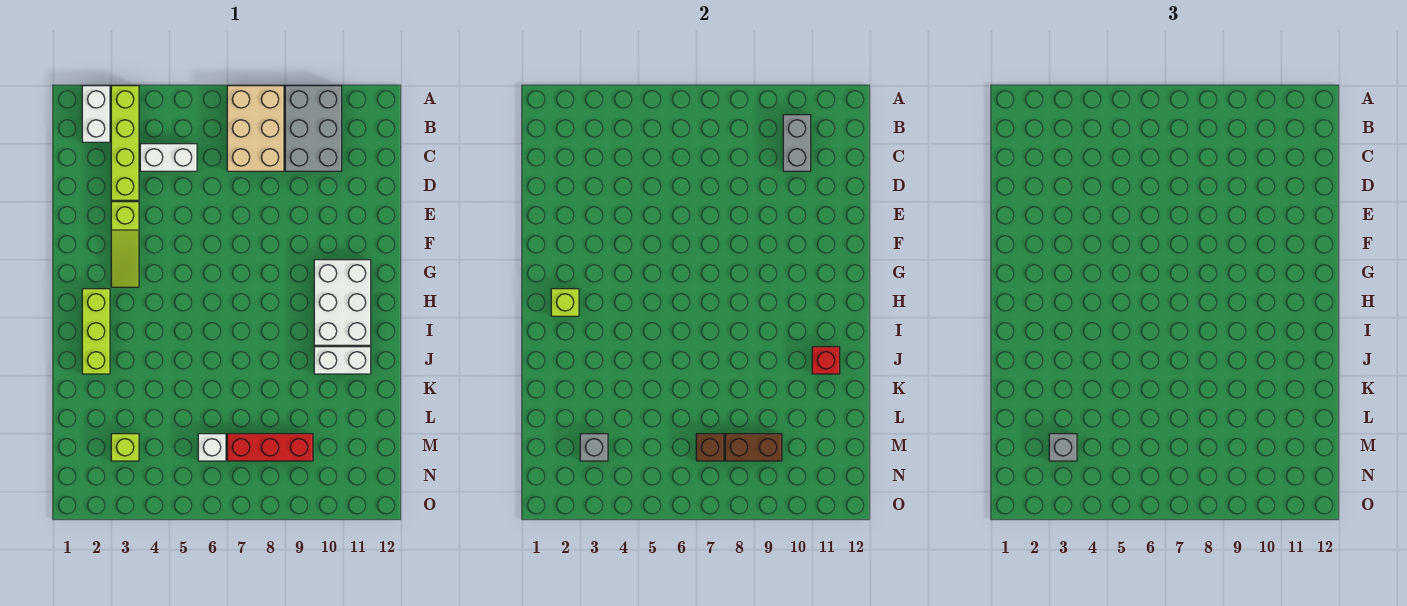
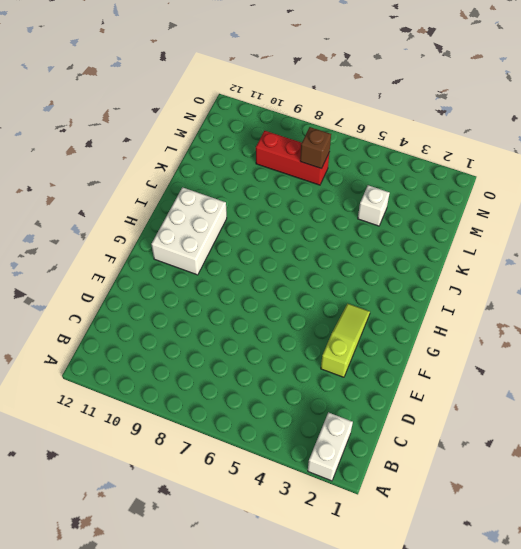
white 1x1 brick [358,185,390,226] -> white 1x1 brick moved to [198,434,226,461]
none -> lime 1x4 brick [111,86,139,200]
none -> tan 2x3 brick [227,86,284,171]
none -> grey 2x3 brick [285,86,342,171]

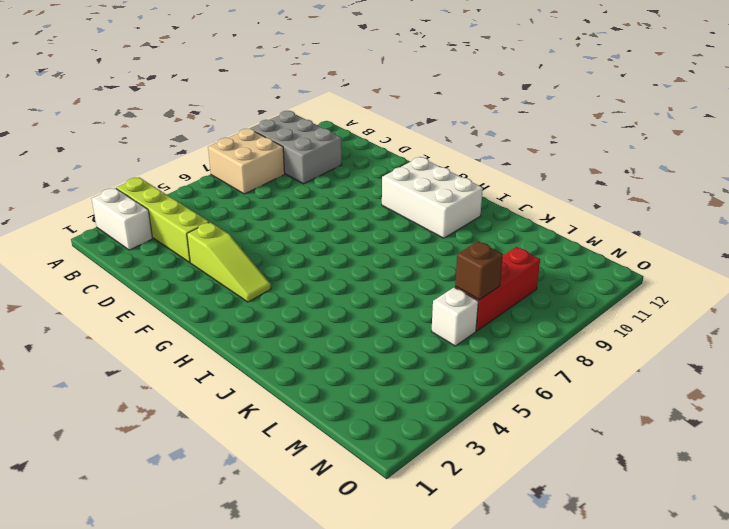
tan 2x2 brick [208,129,285,194] -> tan 2x3 brick [227,86,284,171]
none -> white 1x2 brick [140,144,197,171]
none -> lime 1x3 brick [82,289,110,374]
none -> white 1x2 brick [314,347,371,374]

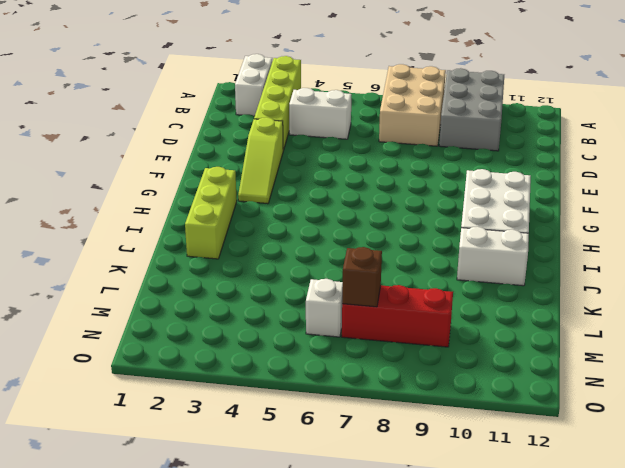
none -> lime 1x1 brick [111,434,139,461]
none -> grey 1x2 brick [783,115,811,171]
none -> lime 1x1 brick [551,289,579,316]

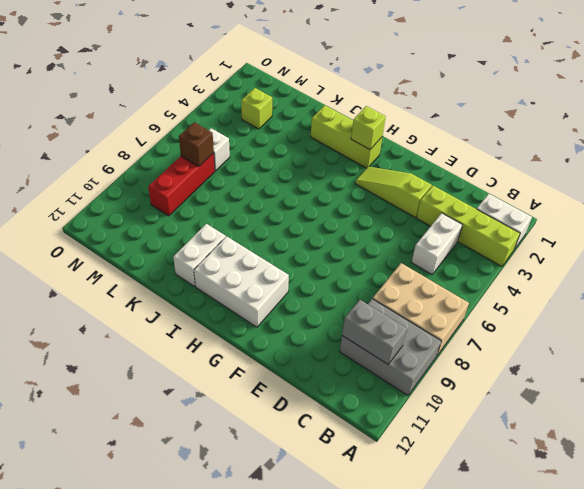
none -> red 1x1 brick [812,347,840,374]
none -> grey 1x1 brick [580,434,608,461]
none -> brown 1x2 brick [725,434,782,461]

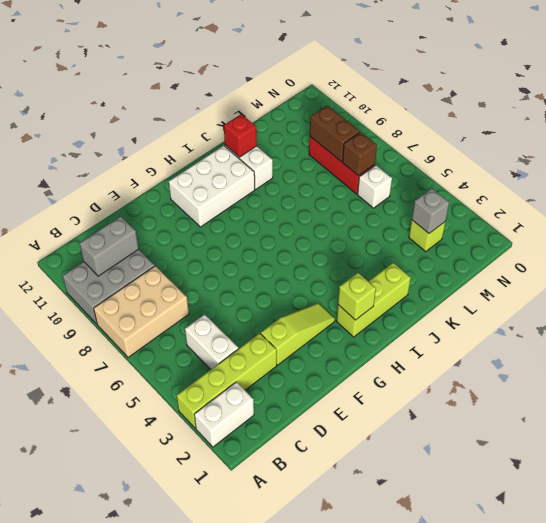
none -> grey 1x1 brick [1049,434,1077,461]

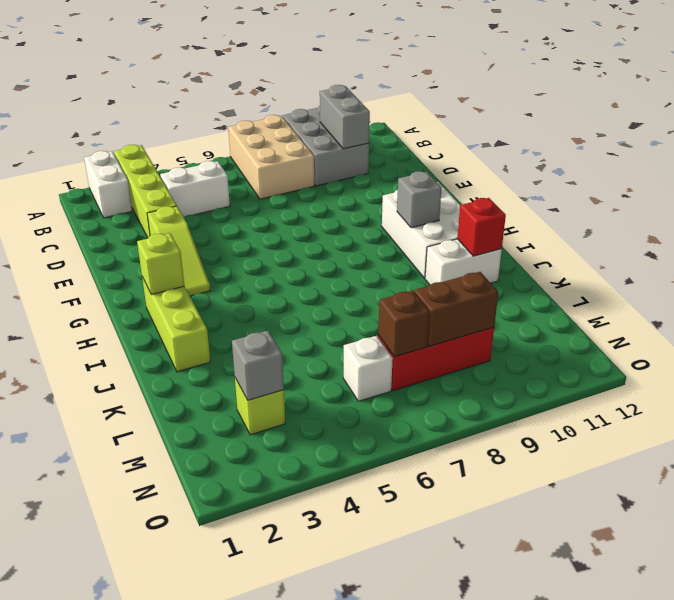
grey 1x1 brick [397,171,442,228] -> grey 1x1 brick moved to [1049,434,1077,461]

